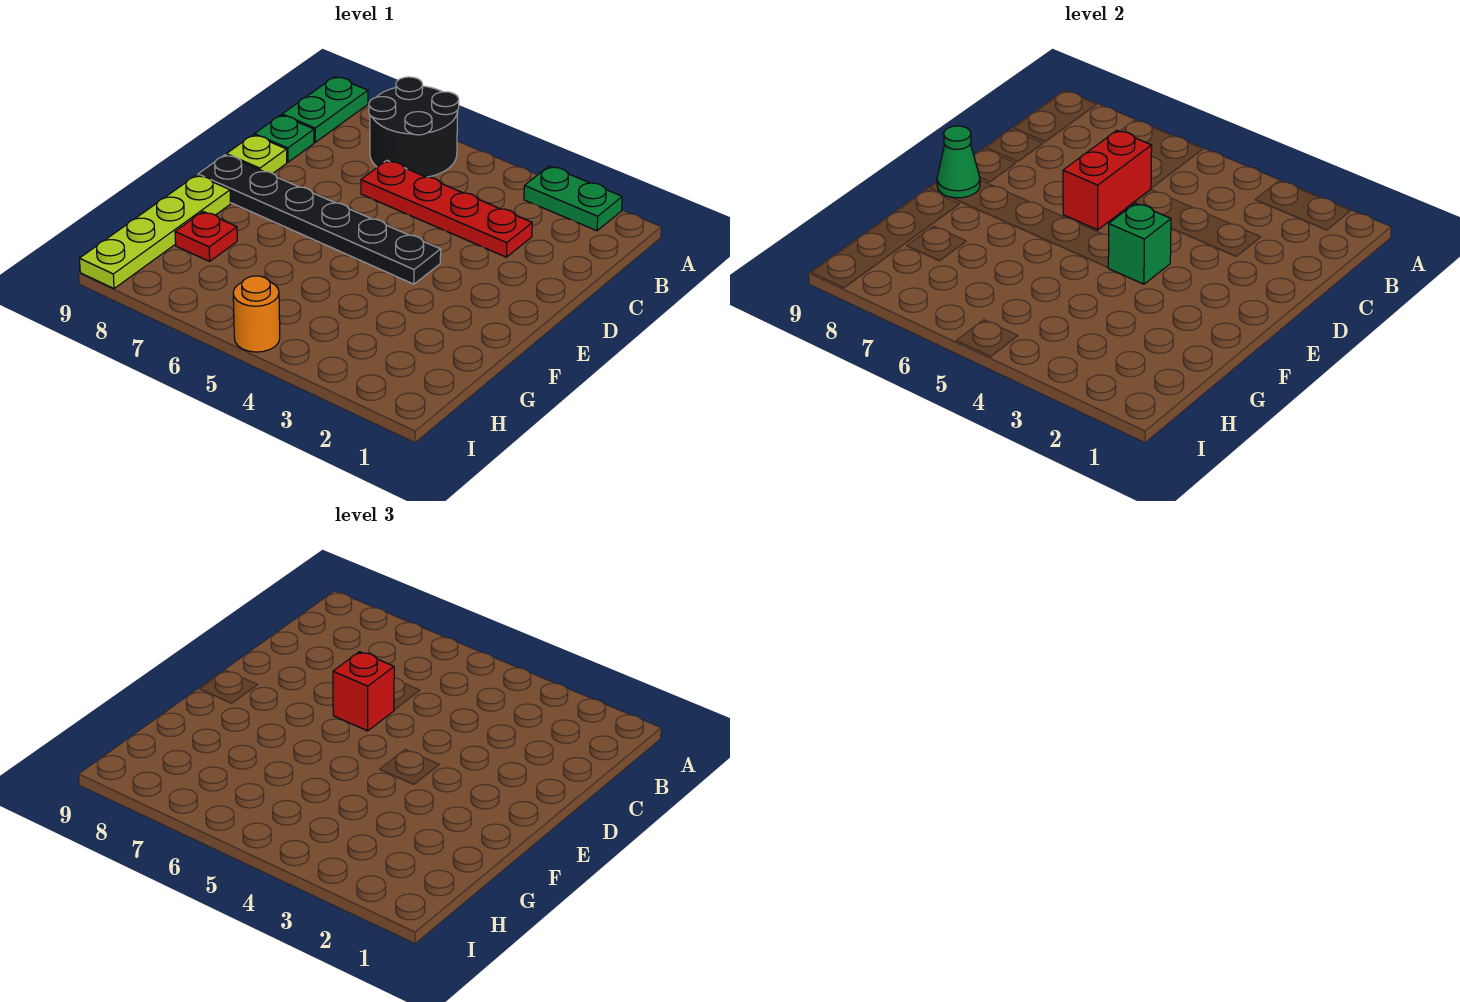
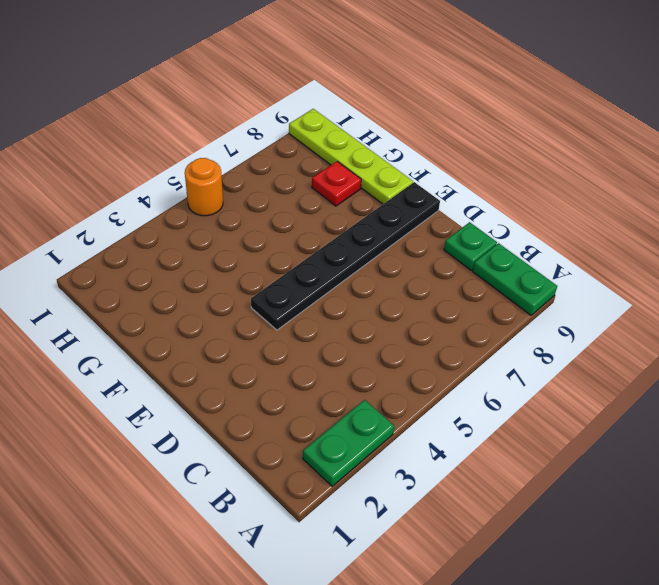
none -> black 2x2 round brick [369,77,459,177]
none -> red 1x4 plate [361,160,532,257]
none -> lime 1x1 plate [226,135,287,173]

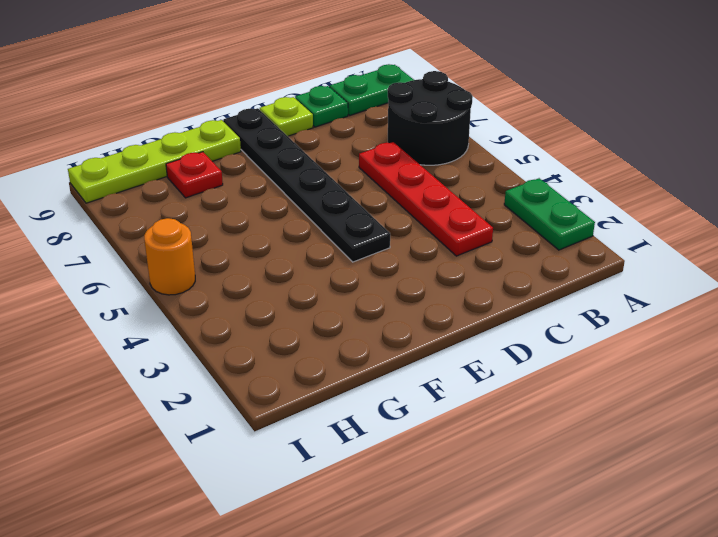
none -> red 1x2 brick [1063,131,1152,230]
none -> green 1x1 brick [1108,203,1171,284]
none -> green 1x1 cone [937,126,980,198]

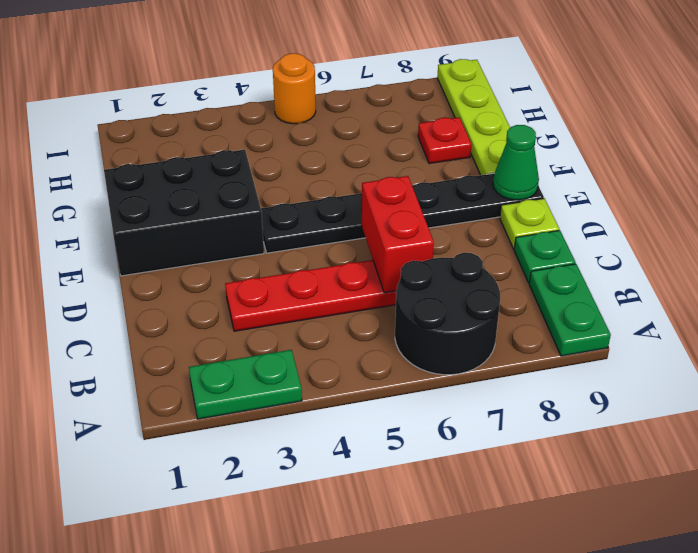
black 2x3 brick [104,150,264,276] -> none
none -> green 1x1 brick [1108,203,1171,284]
none -> red 1x1 brick [333,652,394,731]

